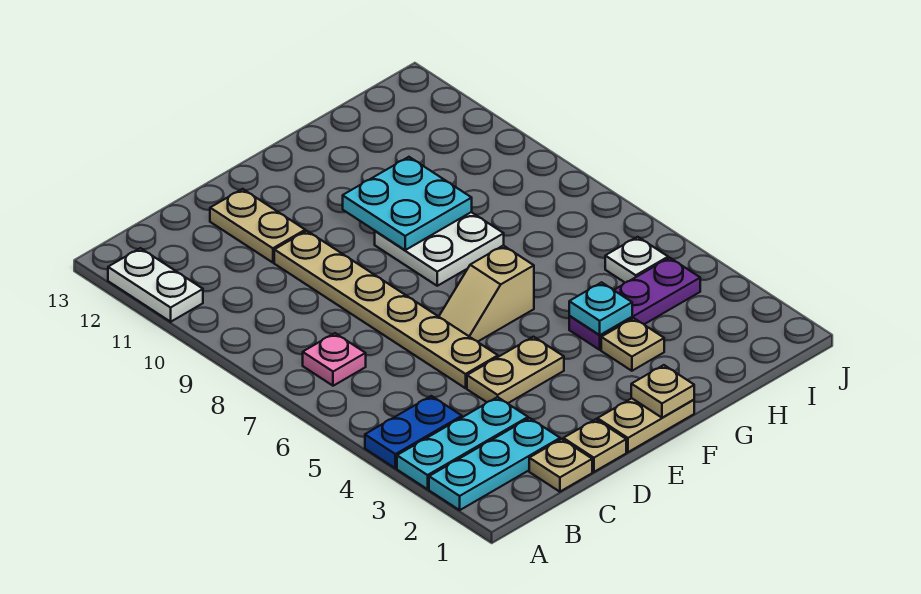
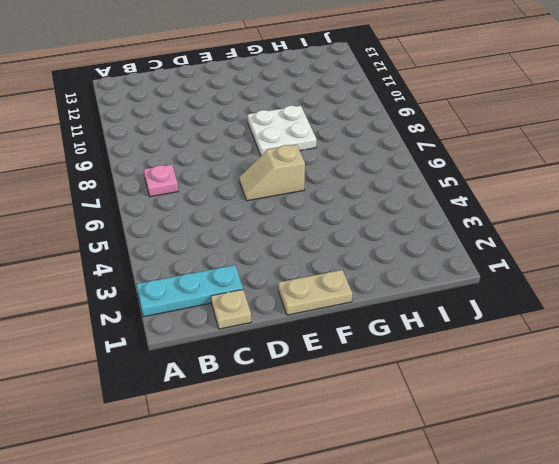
none -> cyan 1x3 plate [397,397,528,489]
none -> blue 1x2 plate [365,396,462,468]
none -> white 1x2 plate [108,248,203,322]

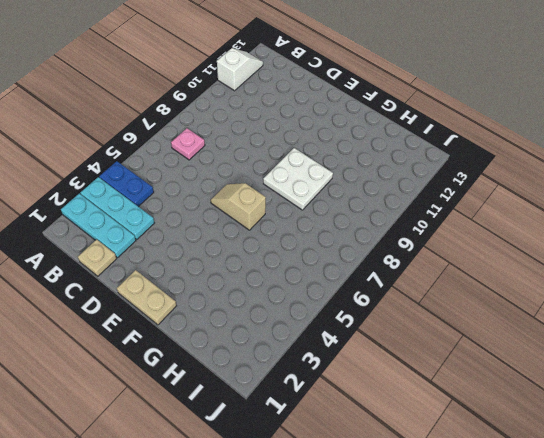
white 1x2 slope [217,48,263,91] -> white 1x2 plate [108,248,203,322]
none -> tan 1x1 plate [563,419,626,472]
none -> tan 1x2 plate [467,337,564,403]
none -> tan 1x6 plate [274,231,498,388]

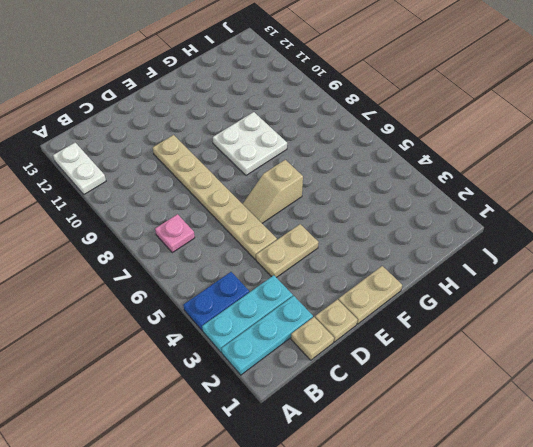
none -> tan 1x2 plate [210,189,305,263]
none -> tan 1x1 plate [601,318,664,371]
none -> purple 1x3 plate [569,258,700,350]

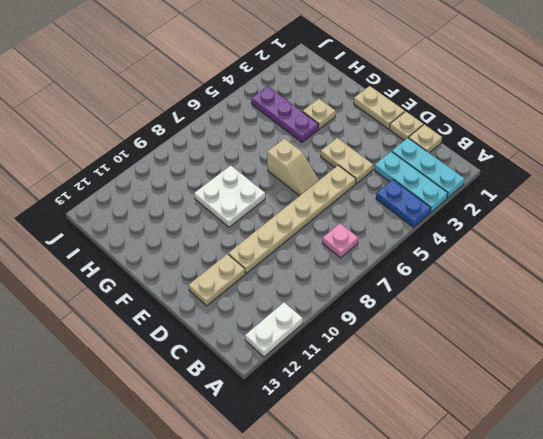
none -> white 1x1 plate [605,237,668,283]
none -> tan 1x1 plate [631,365,694,418]
none -> cyan 2x2 plate [343,157,472,250]

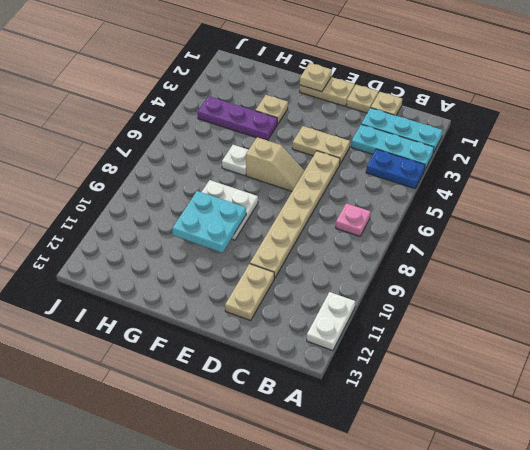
white 1x1 plate [222,145,248,176] -> white 1x1 plate moved to [605,237,668,283]
none -> cyan 1x1 plate [569,282,632,335]

